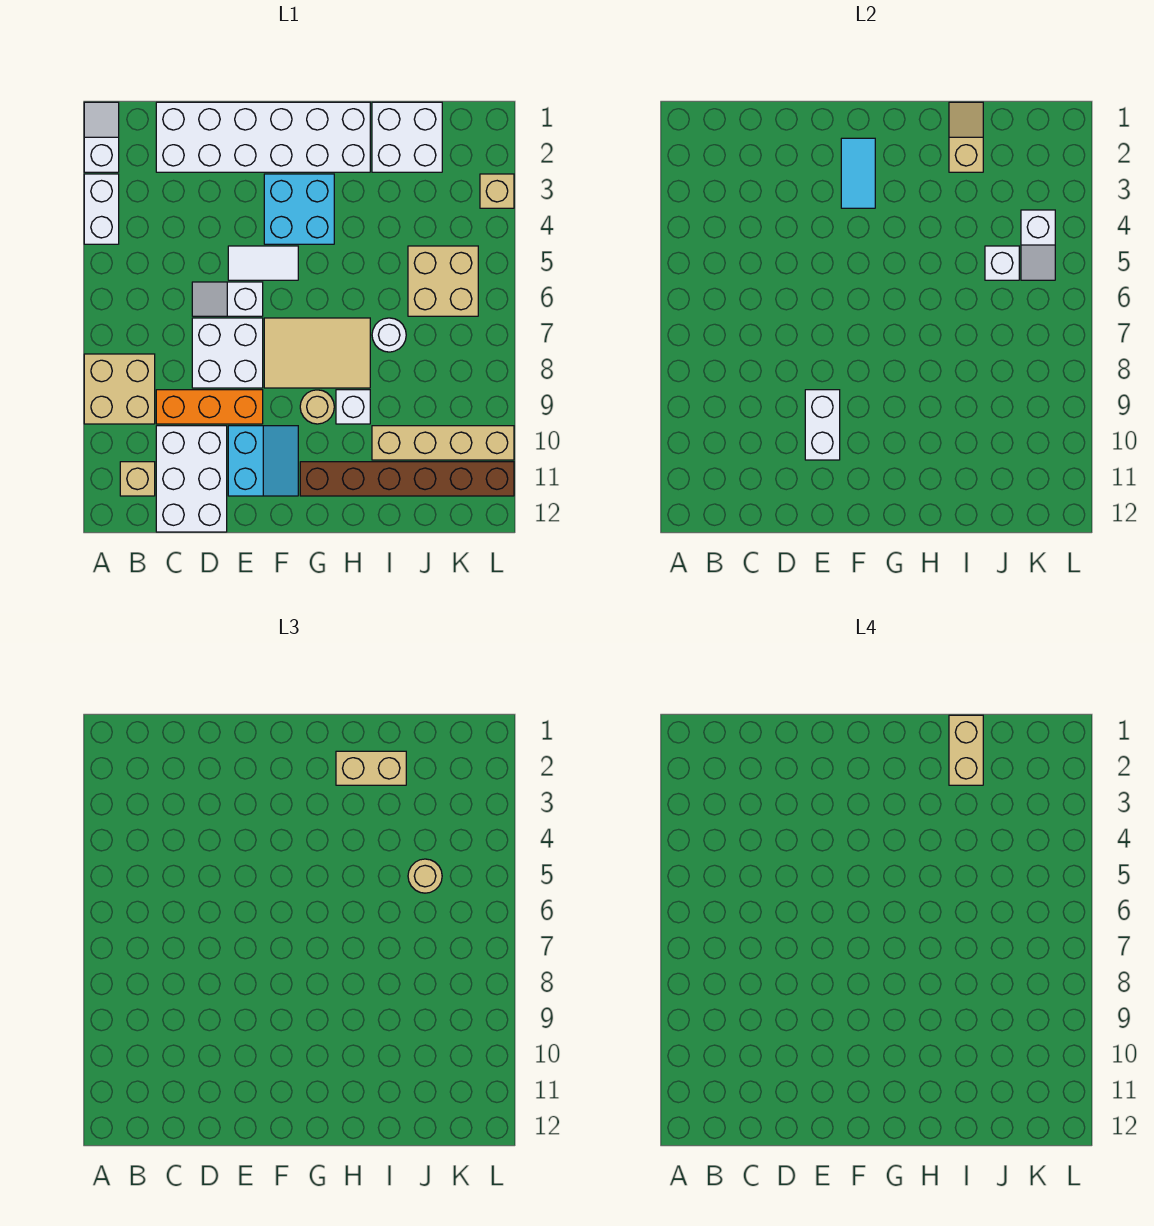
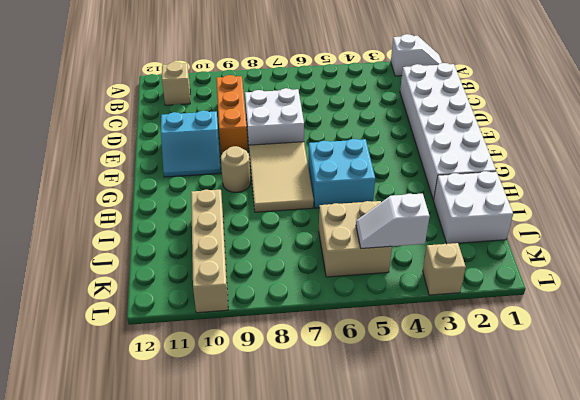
cyan 2x2 brick [308,139,375,208] -> cyan 2x2 brick moved to [264,174,334,244]
none -> white 1x2 brick [84,174,119,244]
none -> tan 2x2 brick [84,354,155,424]
none -> white 2x3 brick [156,426,227,532]

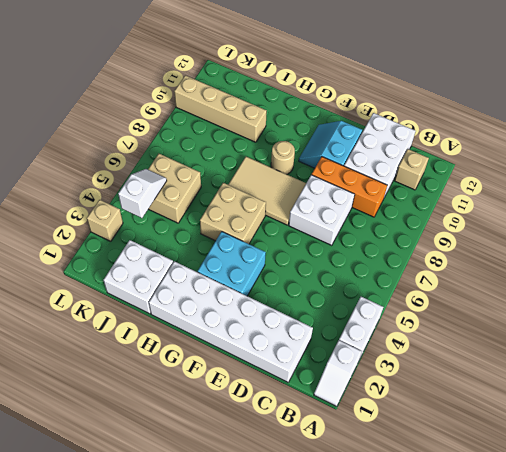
tan 2x2 brick [200,183,266,244] -> tan 2x2 brick moved to [84,354,155,424]
none -> white 1x2 slope [192,282,263,316]
none -> white 1x2 tile [228,246,298,280]
none -> brown 1x6 brick [300,462,514,496]

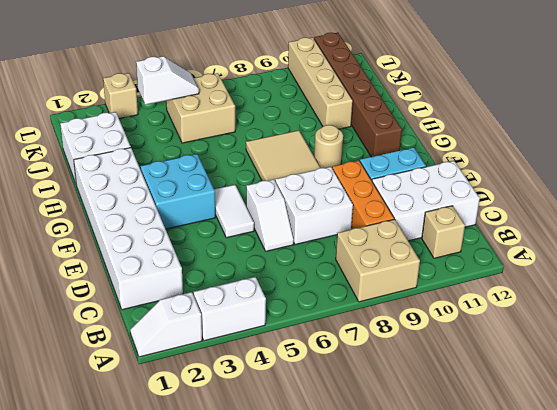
none -> white 1x1 brick [336,390,370,424]
none -> white 1x1 round brick [372,318,406,352]
none -> white 1x2 brick [805,390,840,460]

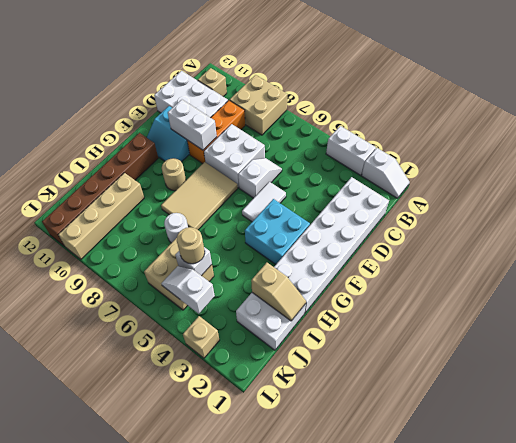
none -> white 1x1 brick [336,390,370,424]
none -> cyan 1x2 tile [841,138,875,208]
none -> tan 1x2 brick [336,751,406,785]

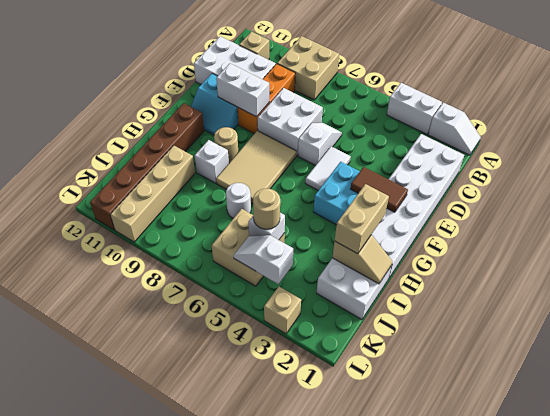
brown 1x2 tile [350,167,408,212] -> cyan 1x2 tile [841,138,875,208]
none -> tan 1x2 brick [949,715,983,785]

